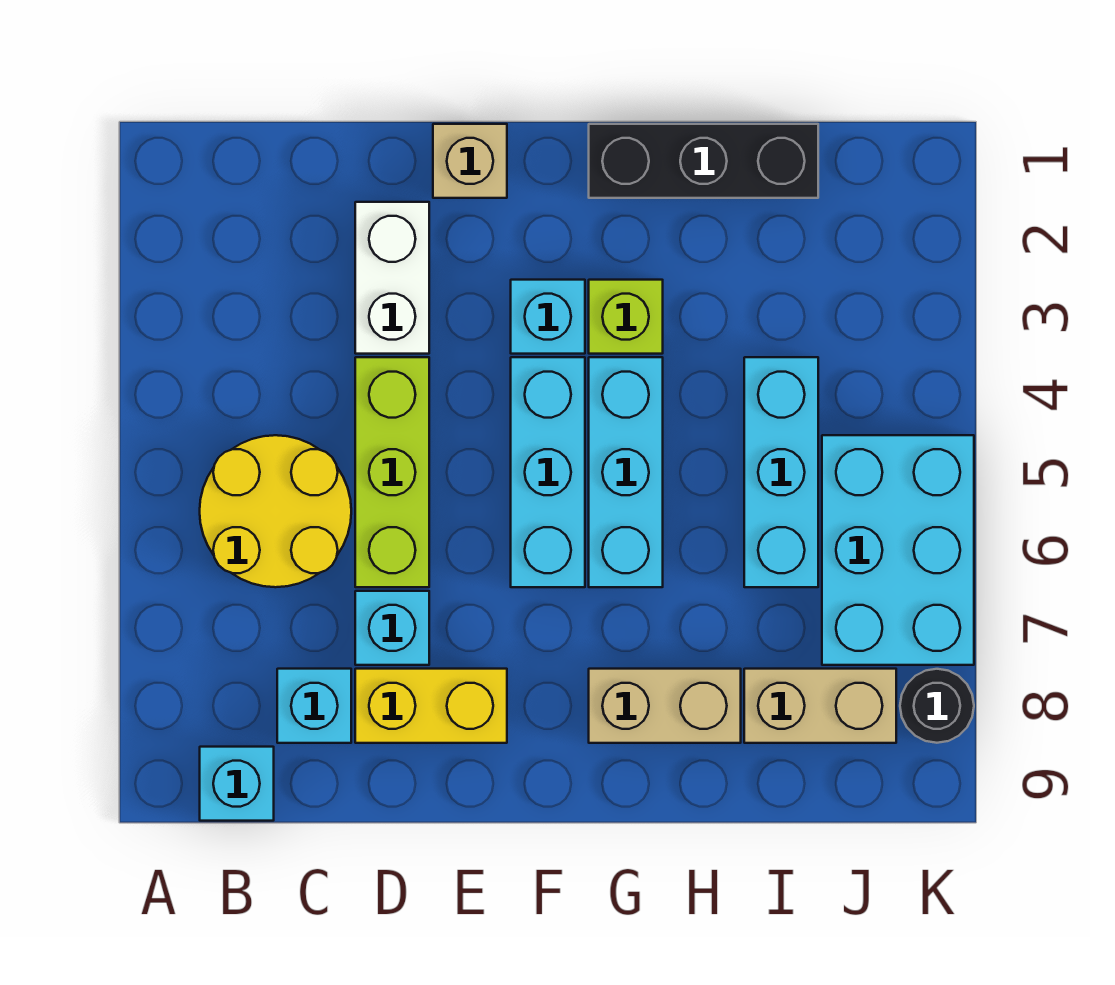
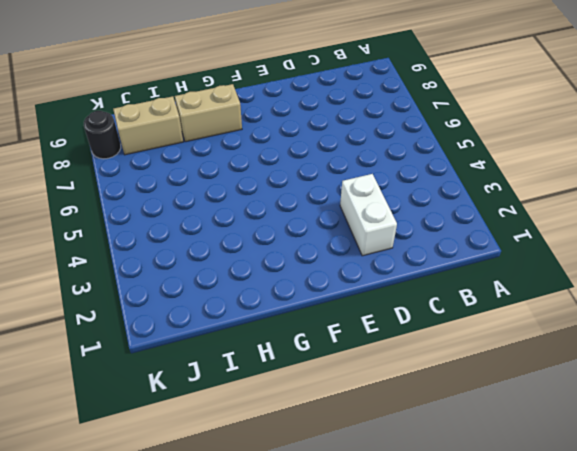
none -> yellow 2x2 round brick [200,435,351,587]
none -> cyan 1x1 brick [200,747,274,821]
none -> cyan 1x1 brick [277,669,351,743]

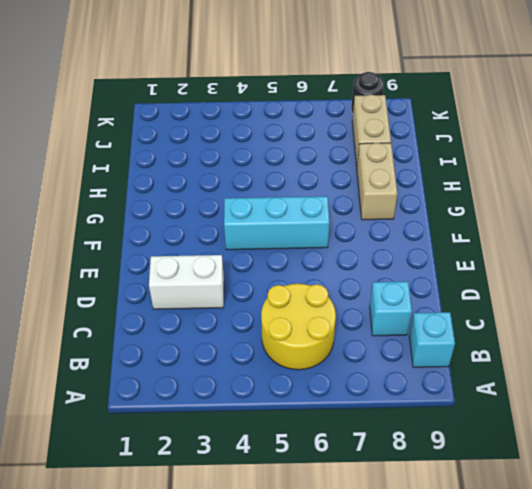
none -> lime 1x3 brick [355,357,429,587]
none -> cyan 1x1 brick [355,591,429,665]
none -> yellow 1x2 brick [355,669,507,743]

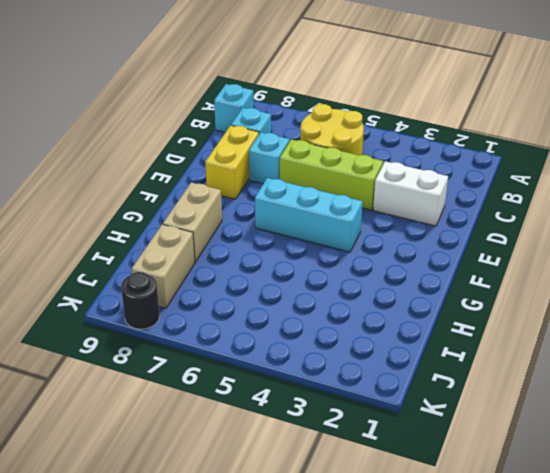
none -> tan 1x1 brick [433,124,507,198]
none -> cyan 1x1 brick [511,280,585,354]
none -> black 1x3 brick [589,124,818,198]

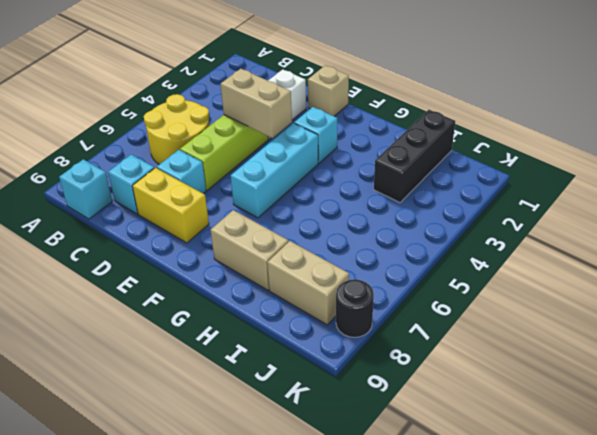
tan 1x2 brick [221,69,292,138] -> none
black 1x3 brick [374,110,455,203] -> black 1x3 brick turned to [589,124,818,198]
none -> lime 1x1 brick [589,280,663,354]
none -> cyan 1x3 brick [589,357,663,587]
none -> cyan 1x3 brick [744,357,818,587]

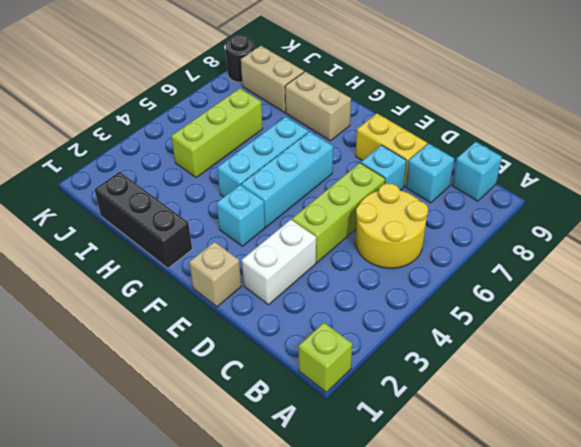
lime 1x1 brick [299,323,352,392] -> lime 1x1 brick moved to [589,280,663,354]
lime 1x3 brick [171,88,263,178] -> cyan 1x3 brick [744,357,818,587]
none -> cyan 2x3 brick [822,435,974,665]

